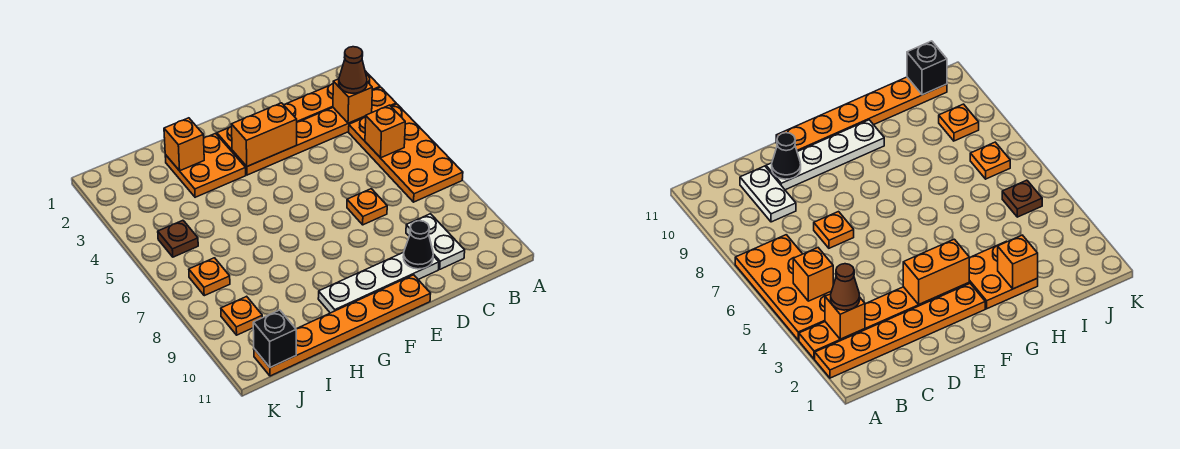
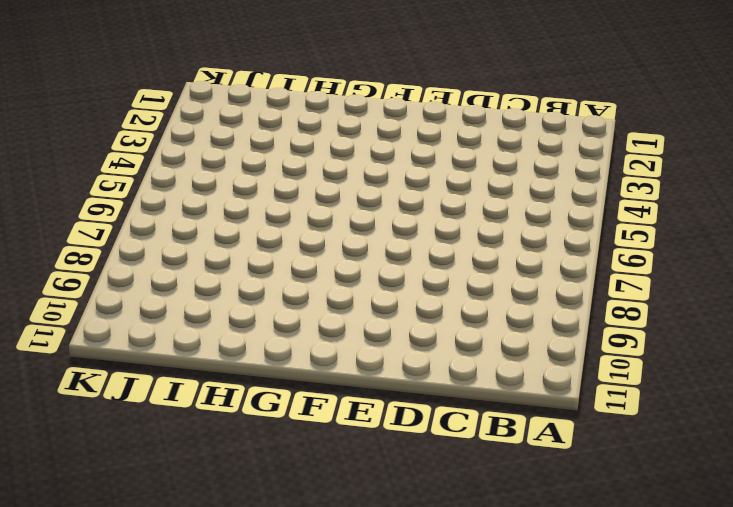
none -> orange 1x6 plate [217,71,380,151]
none -> orange 1x6 plate [232,87,396,175]
none -> orange 2x4 plate [349,104,463,202]

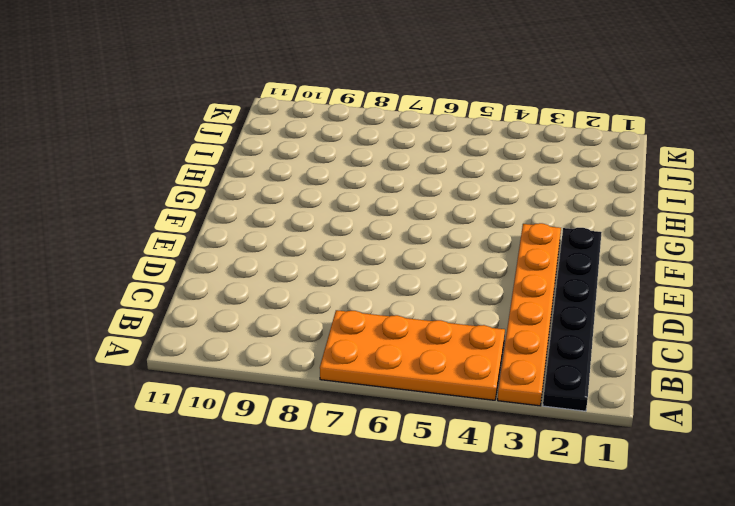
black 1x6 plate [543,228,602,411] -> orange 1x6 plate [217,71,380,151]
none -> white 1x2 plate [406,214,465,269]
none -> orange 1x1 plate [347,189,387,225]
none -> white 1x4 plate [318,253,439,313]

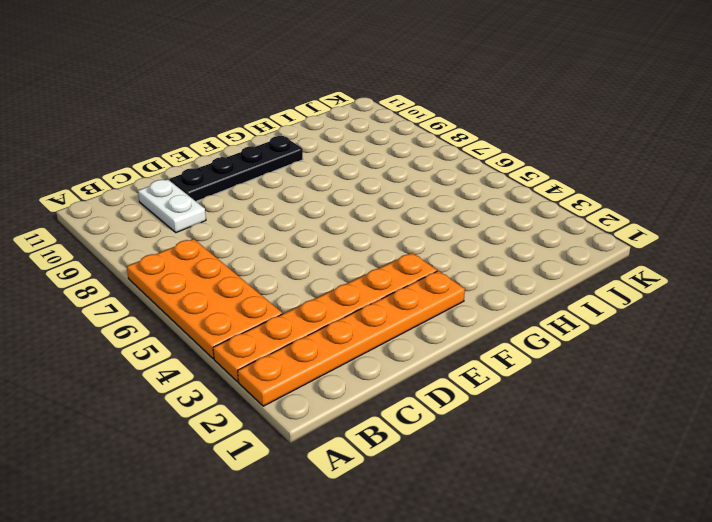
black 1x4 plate [169,136,303,201] -> white 1x4 plate [318,253,439,313]
none -> orange 1x1 plate [347,189,387,225]
none -> orange 1x6 plate [254,275,431,376]
none -> orange 2x2 plate [165,133,246,197]

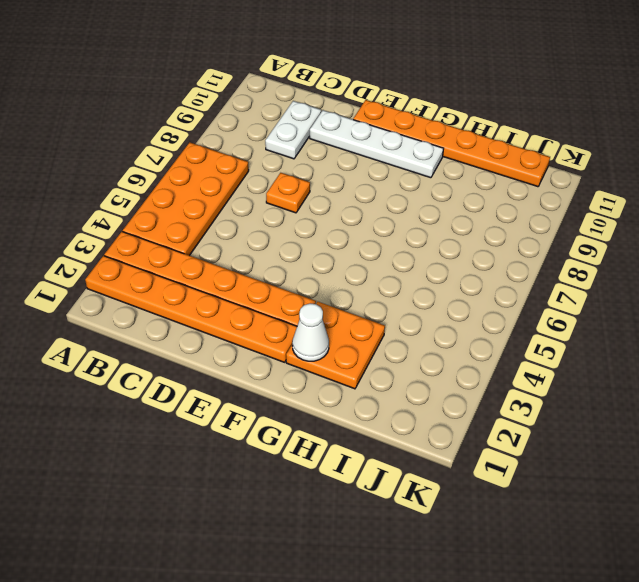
white 1x1 cone [292,303,329,361] -> none
none -> brown 1x1 plate [158,220,198,257]
none -> orange 1x1 plate [189,258,230,296]
none -> orange 1x1 plate [221,296,262,335]

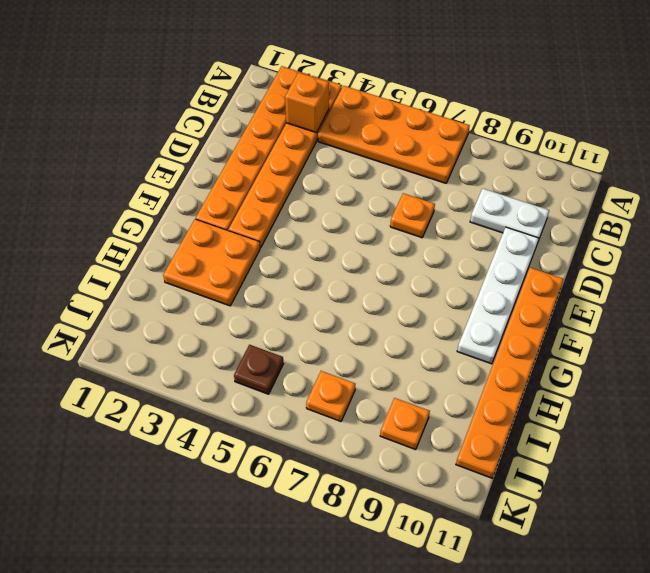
none -> orange 1x1 brick [365,105,405,158]
none -> black 1x1 cone [403,221,433,269]
none -> orange 1x2 brick [231,103,297,166]

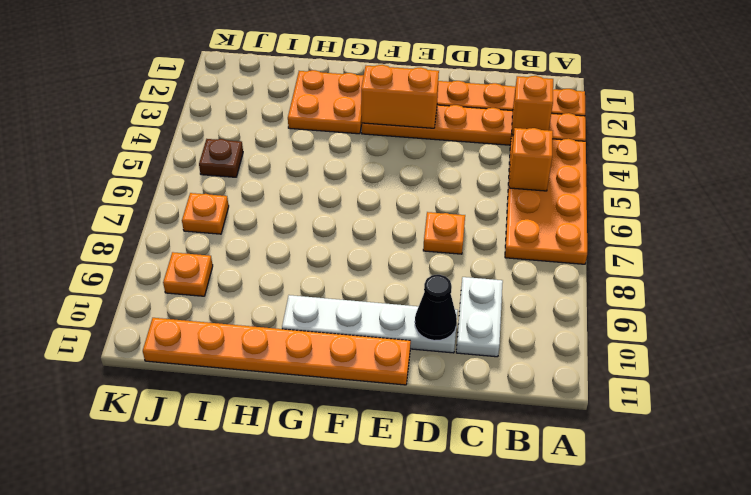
none -> orange 1x1 brick [164,118,204,171]
none -> black 1x1 brick [253,310,296,367]
none -> brown 1x1 cone [339,47,367,93]

